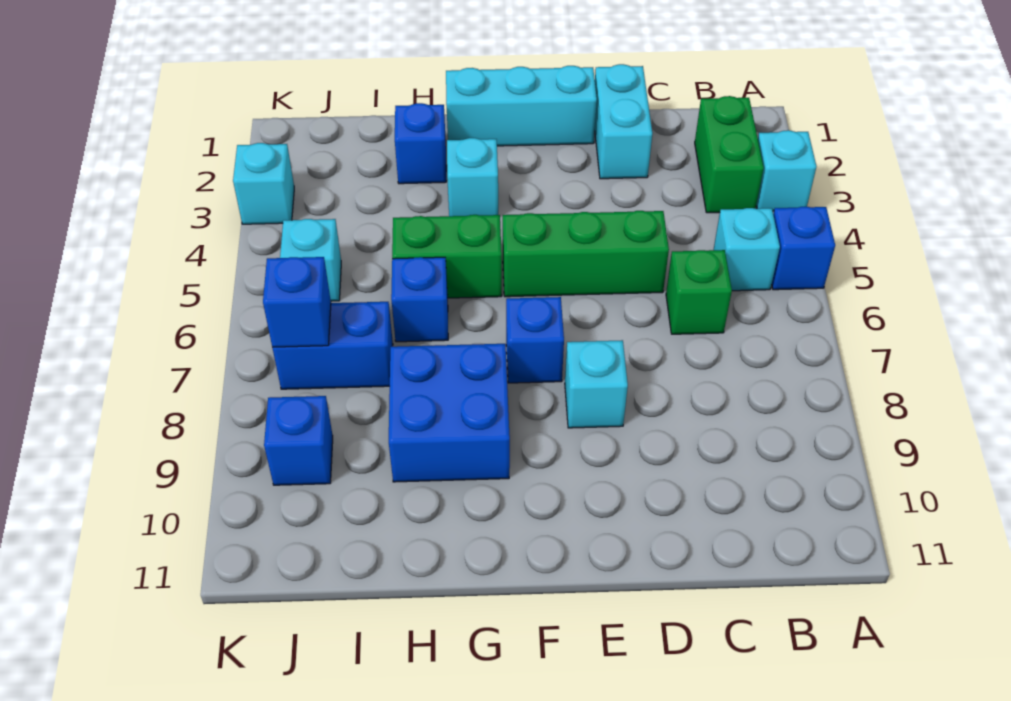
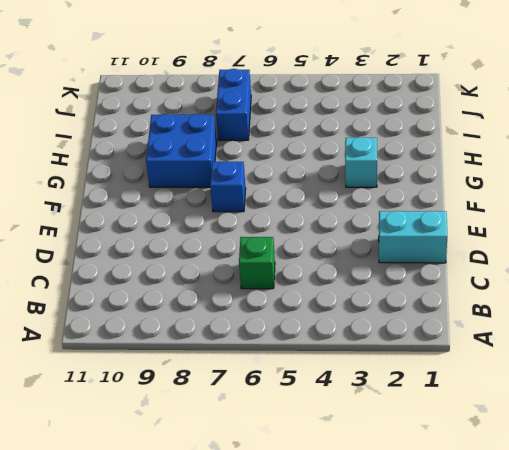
none -> cyan 1x1 brick [756,130,816,211]
none -> blue 1x1 brick [772,207,835,290]
none -> green 1x2 brick [695,96,764,213]

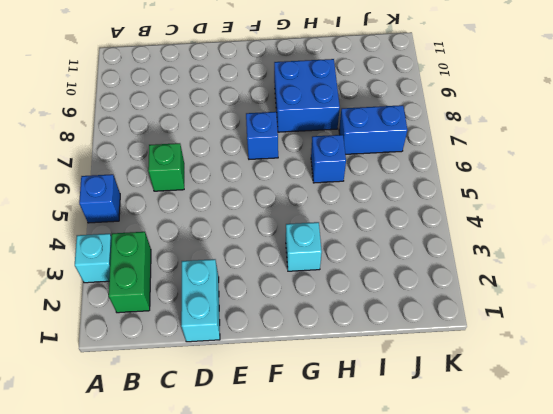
none -> cyan 1x1 brick [714,208,780,291]
none -> green 1x3 brick [503,211,669,297]
none -> cyan 1x3 brick [446,66,597,146]

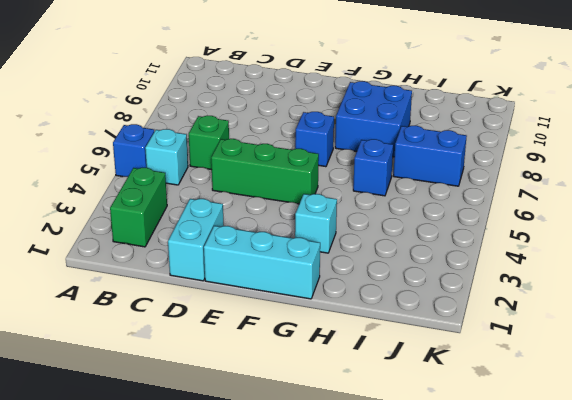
none -> cyan 1x1 brick [756,130,816,211]
none -> cyan 1x1 brick [565,340,628,428]
none -> green 1x2 brick [392,215,502,298]

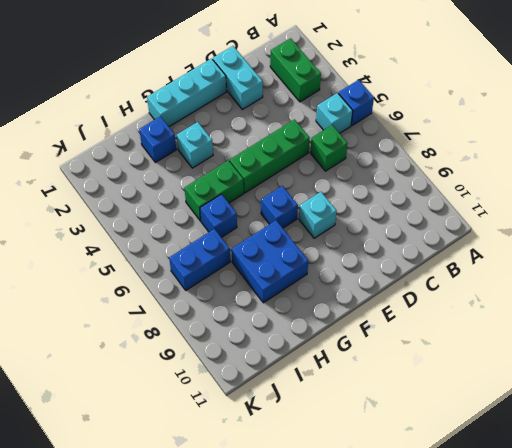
none -> cyan 1x1 brick [756,130,816,211]
none -> cyan 1x1 brick [280,219,341,301]
none -> blue 1x1 brick [264,396,333,485]

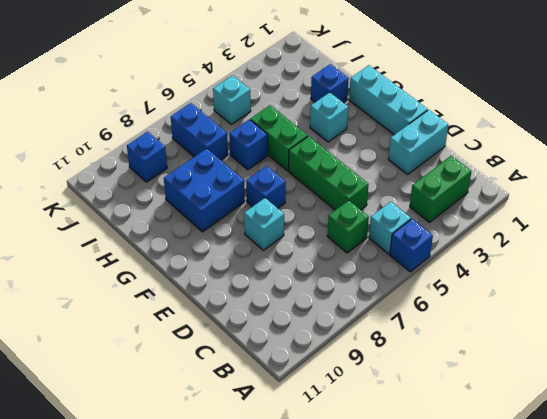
none -> cyan 1x1 brick [756,130,816,211]
none -> cyan 1x1 brick [233,143,294,224]
none -> blue 1x1 brick [263,257,331,347]

